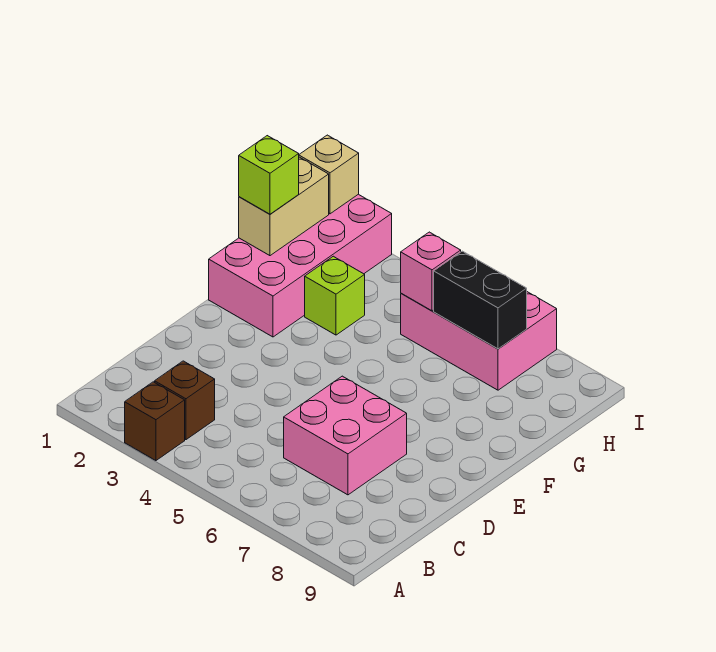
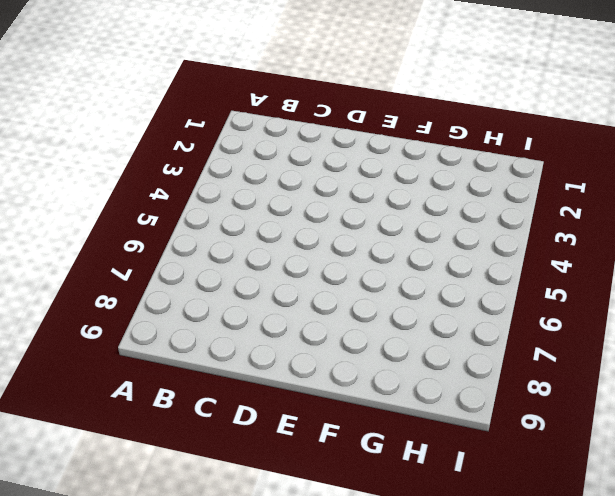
none -> brown 1x1 brick [125,382,185,461]
none -> brown 1x1 brick [155,361,215,440]

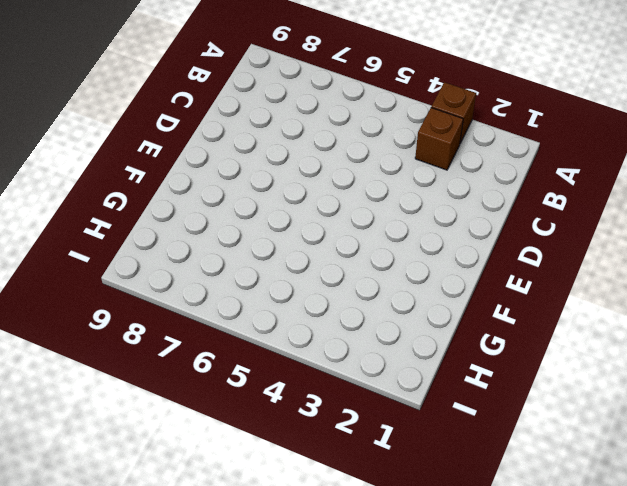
none -> pink 2x2 brick [284,376,407,495]
none -> pink 2x4 brick [209,194,392,337]

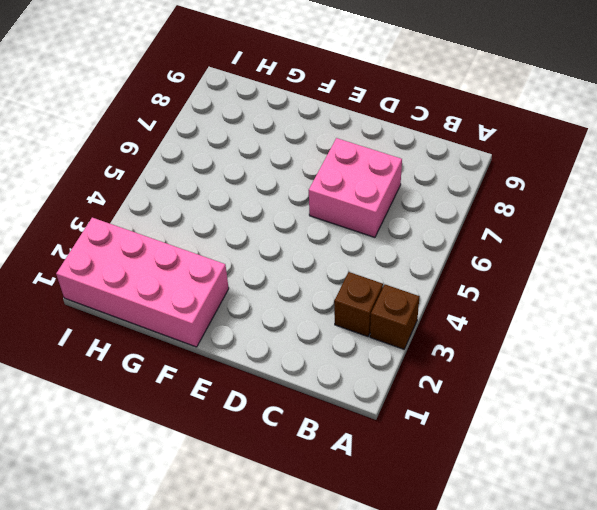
none -> lime 1x1 brick [305,256,365,335]
none -> pink 2x3 brick [401,292,557,390]

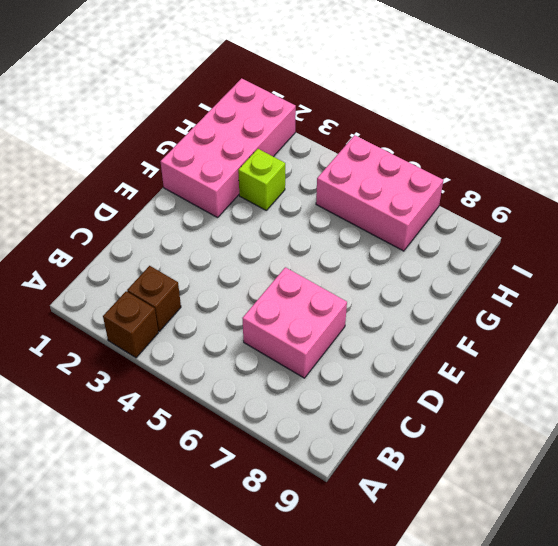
none -> tan 1x2 brick [239,157,329,256]
none -> pink 1x1 brick [401,232,461,311]

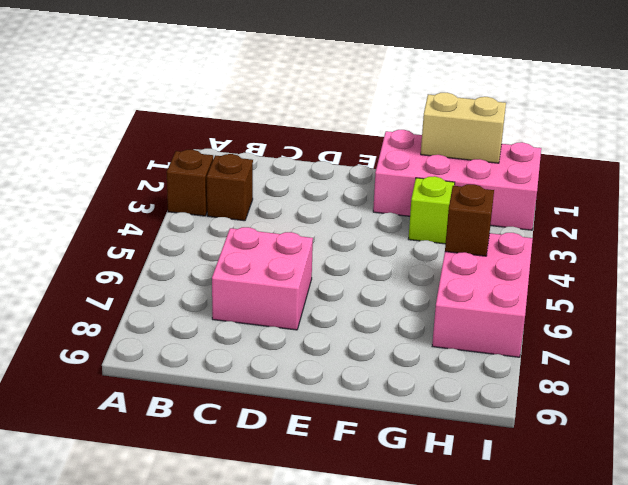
brown 1x1 brick [445,184,494,256] -> pink 1x1 brick [401,232,461,311]
none -> black 1x2 brick [434,251,527,349]
none -> tan 1x1 brick [299,135,359,214]

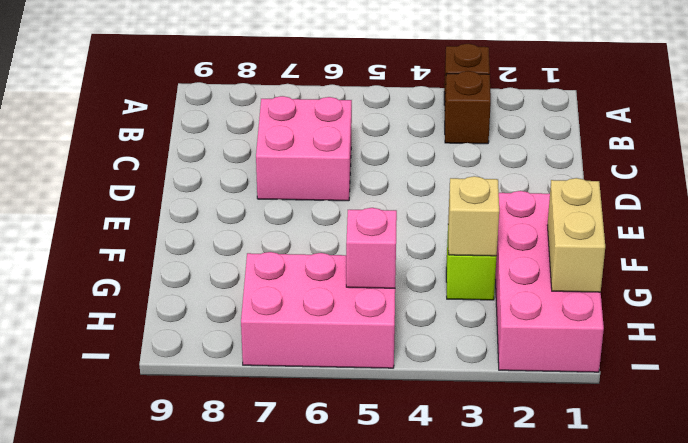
tan 1x1 brick [448,176,499,256] -> tan 1x1 brick moved to [299,135,359,214]
none -> black 1x2 brick [434,251,527,349]
none -> lime 1x1 brick [239,136,299,214]

